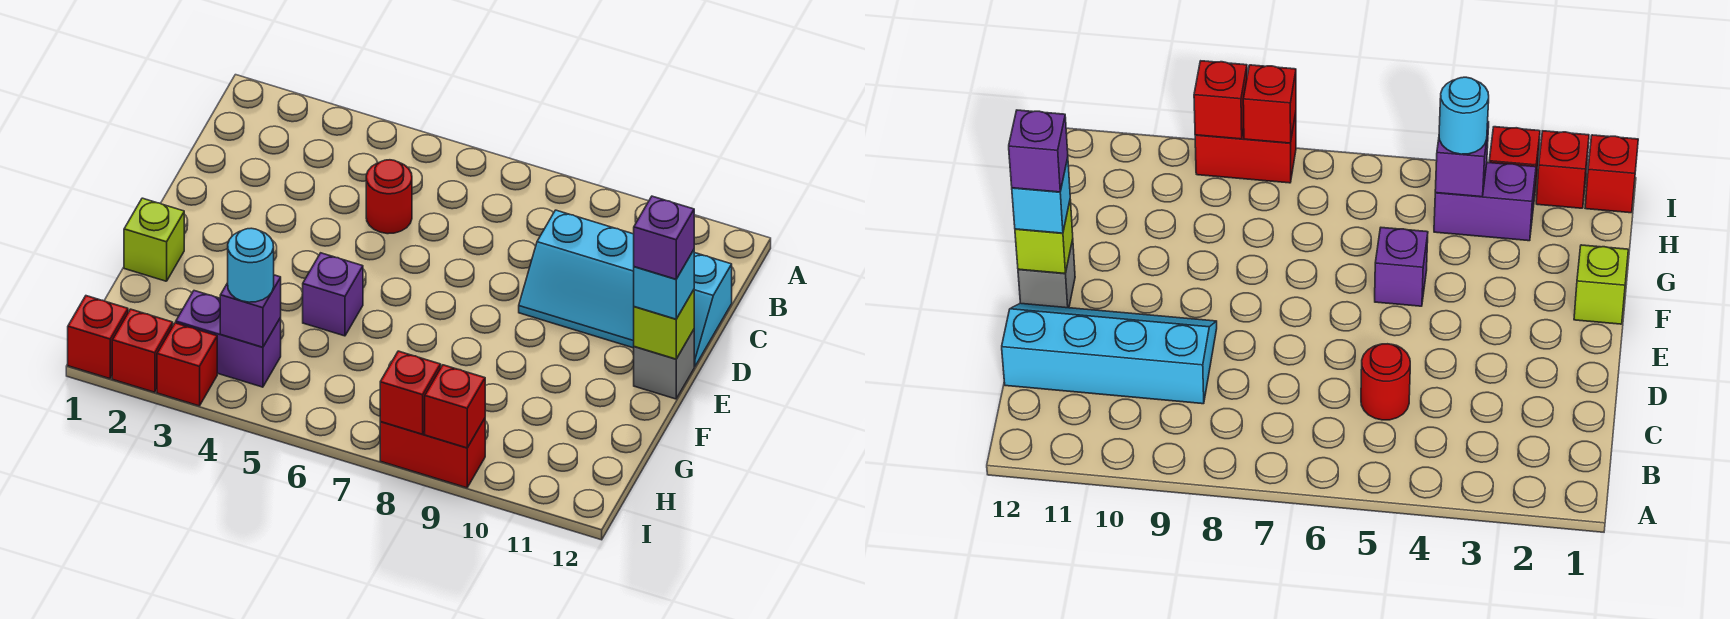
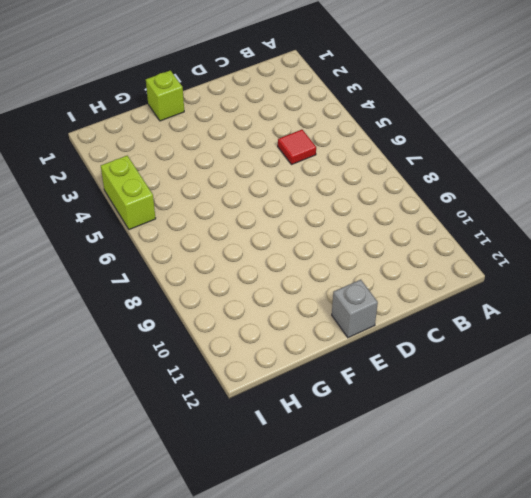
red 1x1 tile [278,130,316,165] -> red 1x1 round brick [366,160,412,234]
lime 1x2 brick [101,156,156,230] -> none
none -> cyan 2x4 slope [519,210,732,367]
none -> purple 1x1 brick [303,253,363,336]
none -> purple 1x2 brick [176,291,281,387]

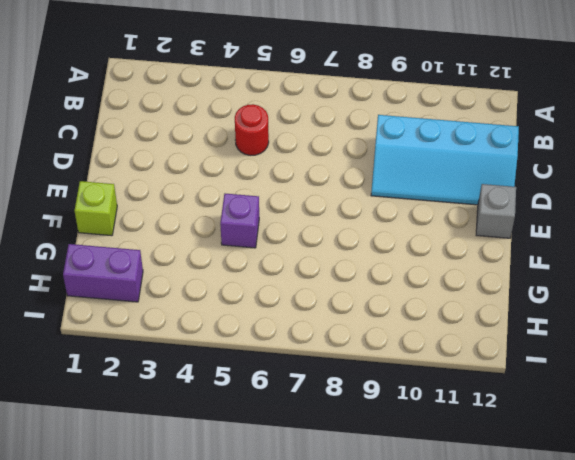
purple 1x2 brick [63,244,143,302] -> purple 1x2 brick moved to [176,291,281,387]
none -> red 1x1 brick [68,296,128,379]
none -> red 1x1 brick [112,309,173,392]
none -> red 1x1 brick [157,323,217,406]

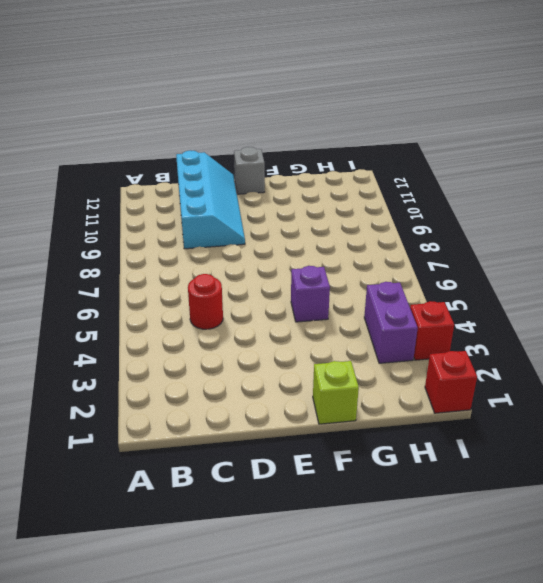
none -> red 1x1 brick [112,309,173,392]
none -> red 1x2 brick [380,419,485,488]
none -> lime 1x1 brick [634,290,694,359]

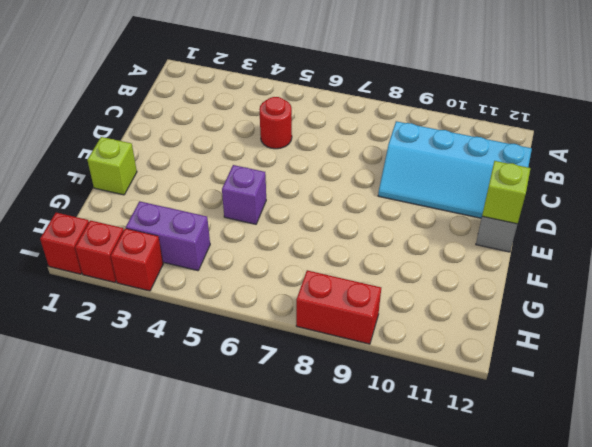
none -> purple 1x1 brick [220,275,281,347]
none -> red 1x1 brick [380,351,441,434]
none -> red 1x1 brick [425,365,485,448]

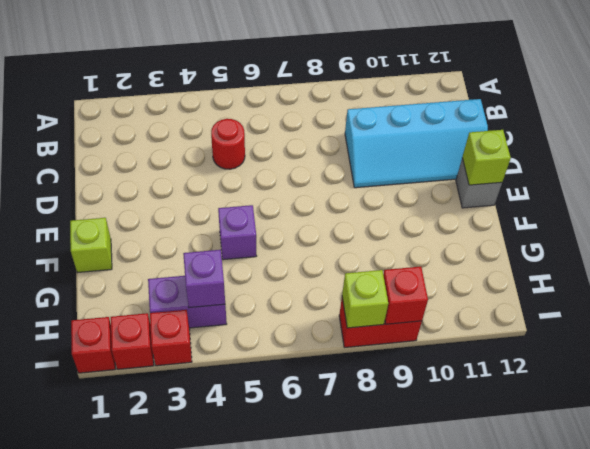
lime 1x1 brick [342,270,388,328] -> red 1x1 brick [380,351,441,434]
none -> cyan 1x1 brick [634,250,694,319]
none -> cyan 1x1 round brick [228,228,274,302]
none -> purple 1x1 brick [634,196,694,279]

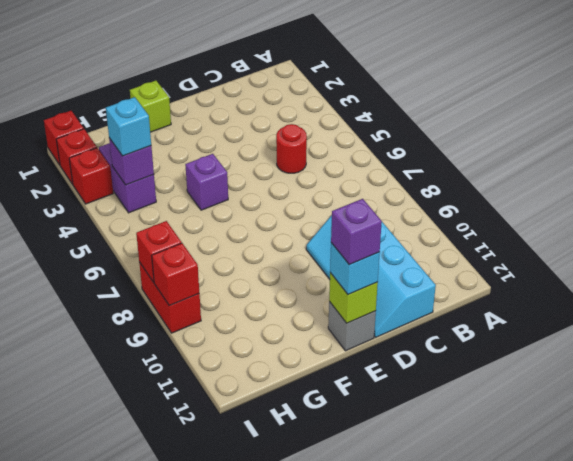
cyan 1x1 brick [106,97,151,156] -> cyan 1x1 round brick [228,228,274,302]

